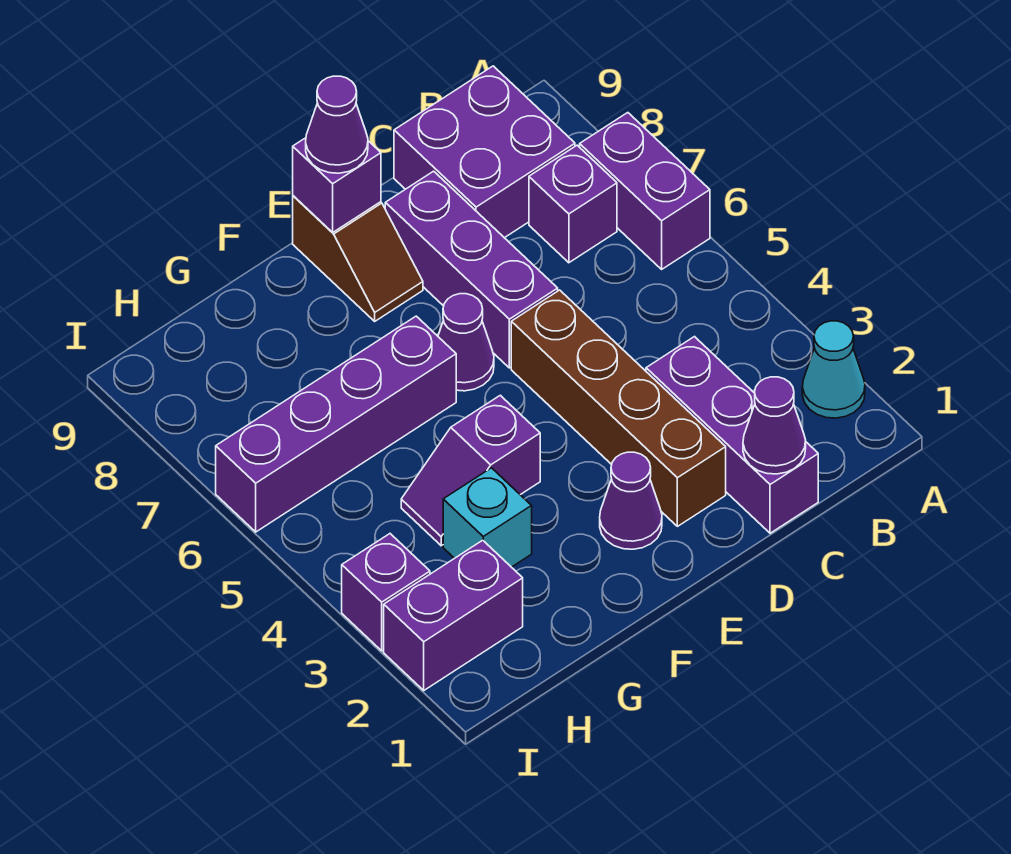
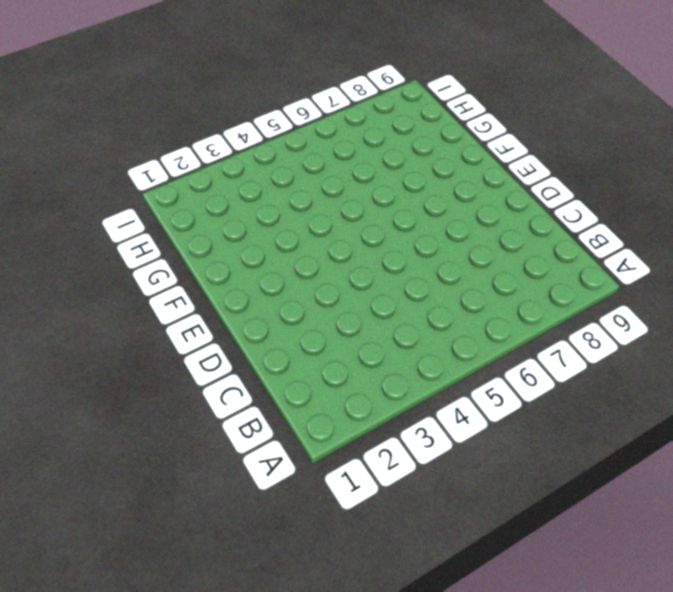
none -> cyan 1x1 cone [802,321,865,418]
none -> purple 1x2 brick [580,113,710,269]
none -> purple 1x1 brick [529,145,617,263]

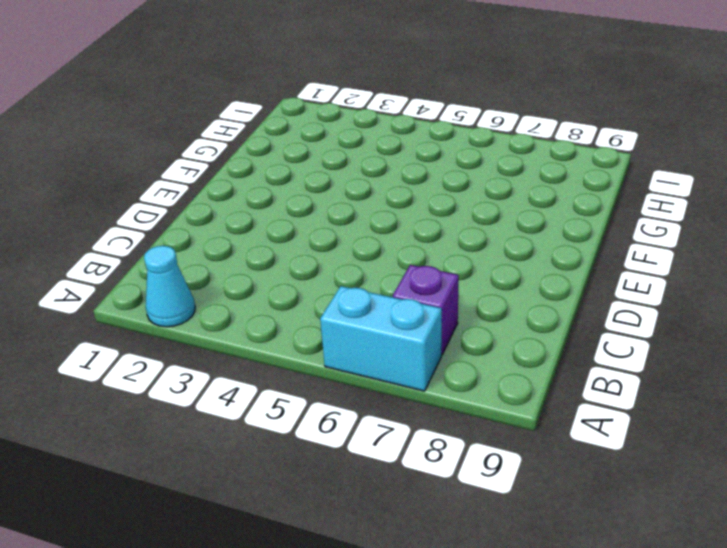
cyan 1x2 brick [320,286,442,391] -> purple 1x2 brick [580,113,710,269]
none -> purple 2x2 brick [394,66,575,238]
none -> purple 1x3 brick [646,337,818,533]
none -> brown 1x4 brick [511,290,726,526]

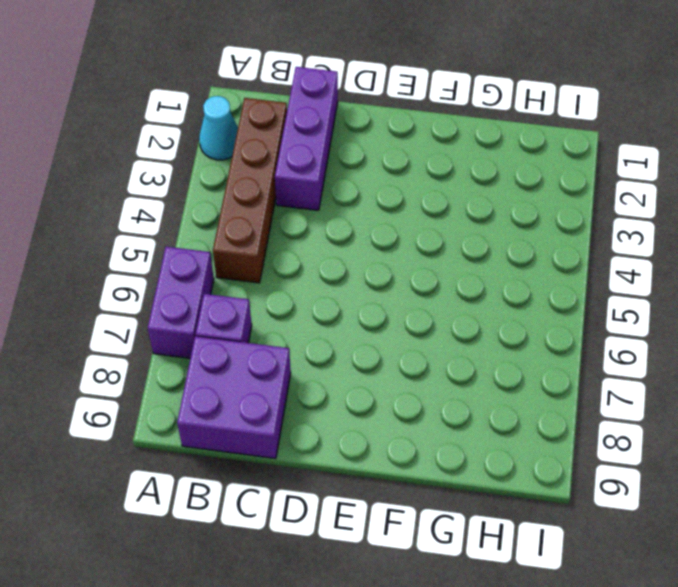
brown 1x4 brick [213,98,287,283] -> brown 1x4 brick moved to [511,290,726,526]
none -> purple 1x3 brick [385,171,558,368]
none -> purple 1x1 cone [600,452,662,549]
none -> purple 1x1 cone [438,294,494,391]

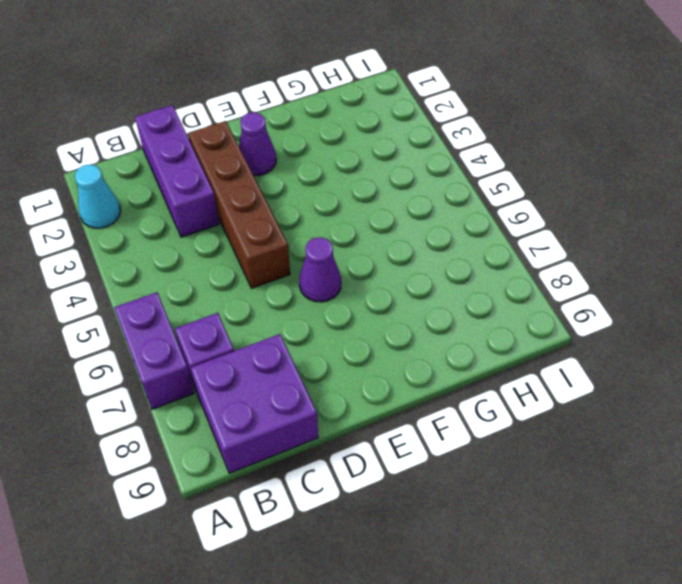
none -> purple 1x3 brick [385,171,558,368]
none -> brown 1x2 slope [293,196,423,321]
none -> purple 1x2 slope [401,395,540,546]

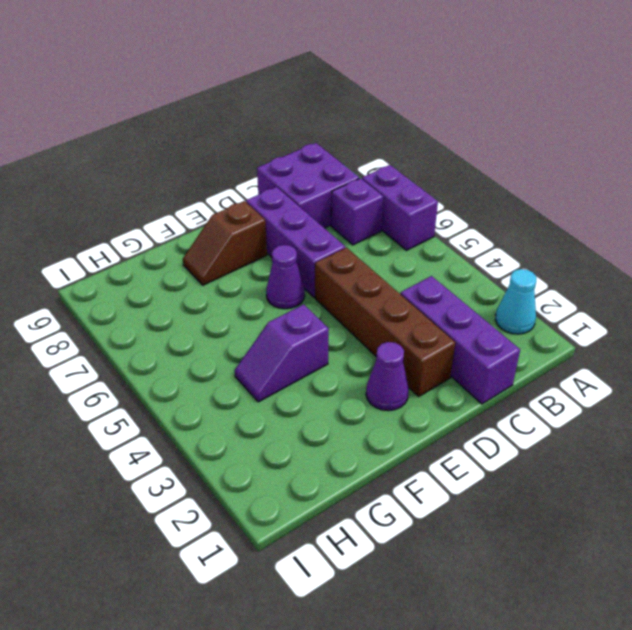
brown 1x2 slope [183,201,267,285] -> brown 1x2 slope turned to [293,196,423,321]
none -> purple 1x4 brick [216,316,456,532]
none -> cyan 1x1 brick [443,468,532,567]
none -> purple 1x2 brick [384,540,523,690]

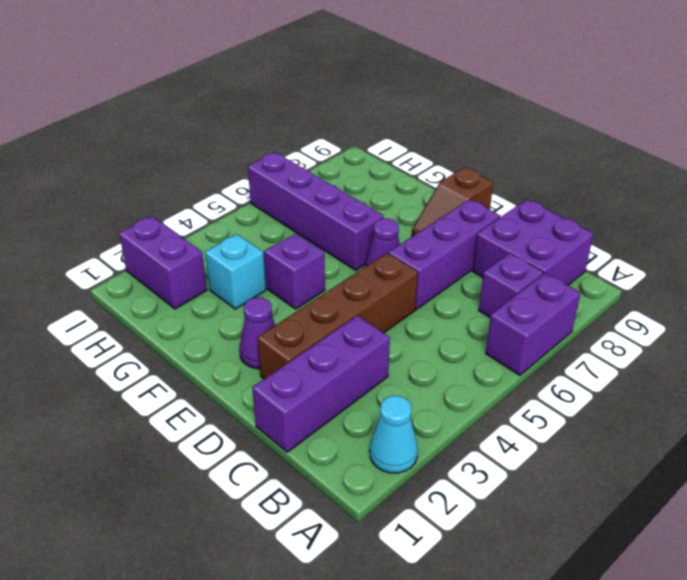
none -> purple 1x1 brick [342,534,430,651]
none -> purple 1x1 cone [743,377,806,474]
none -> purple 1x1 brick [293,138,381,233]

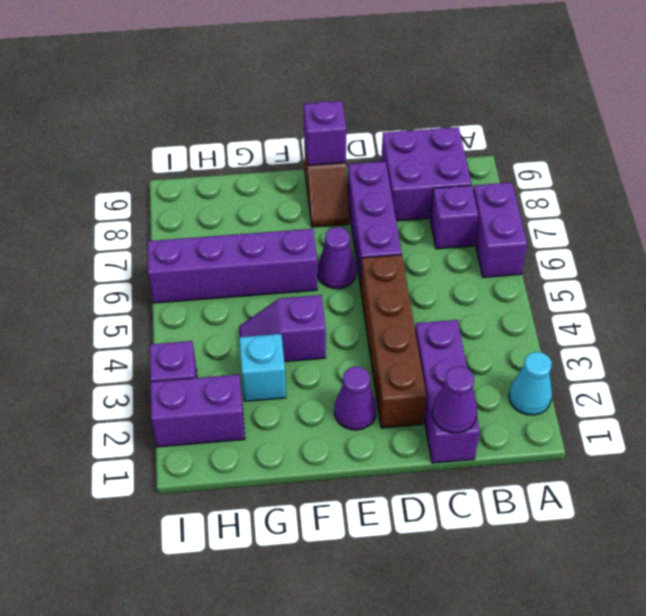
none -> purple 1x1 cone [306,76,368,173]

